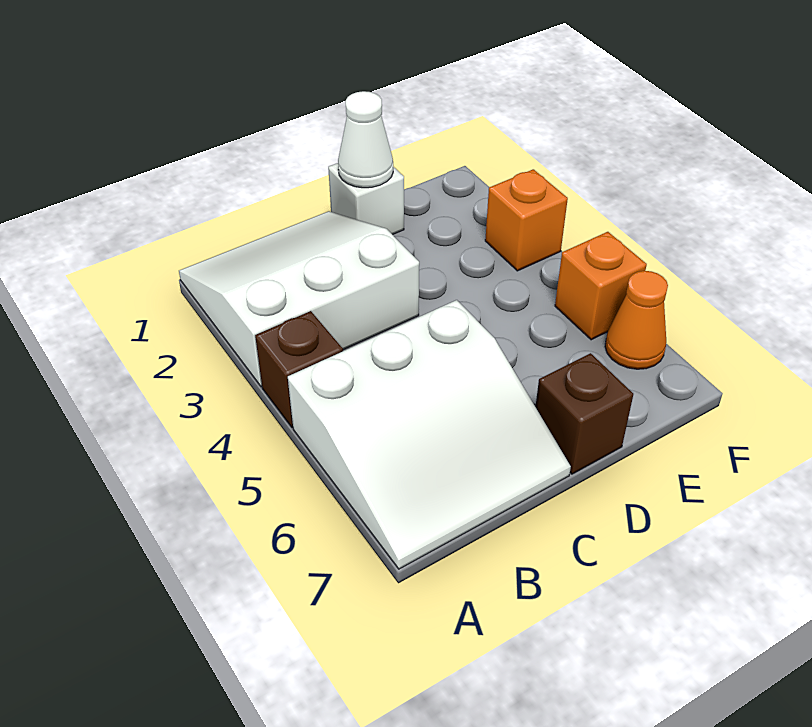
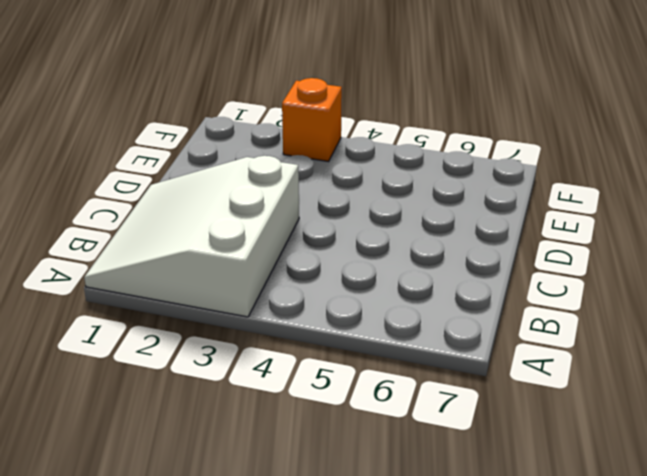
none -> brown 1x1 brick [255,311,343,428]
none -> white 3x3 slope [288,300,571,569]

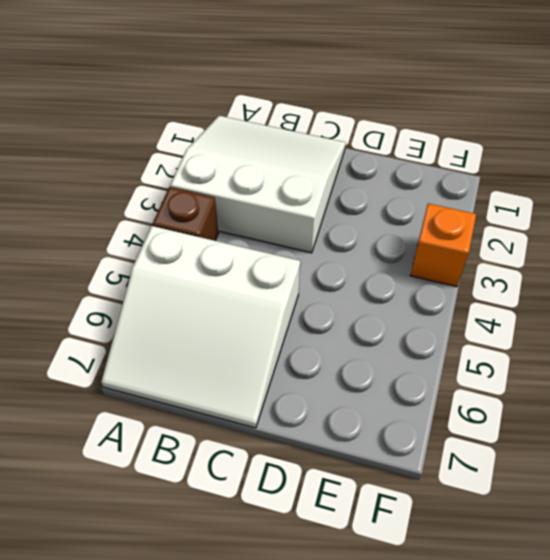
none -> white 1x1 brick [328,163,404,235]
none -> brown 1x1 brick [536,353,633,474]

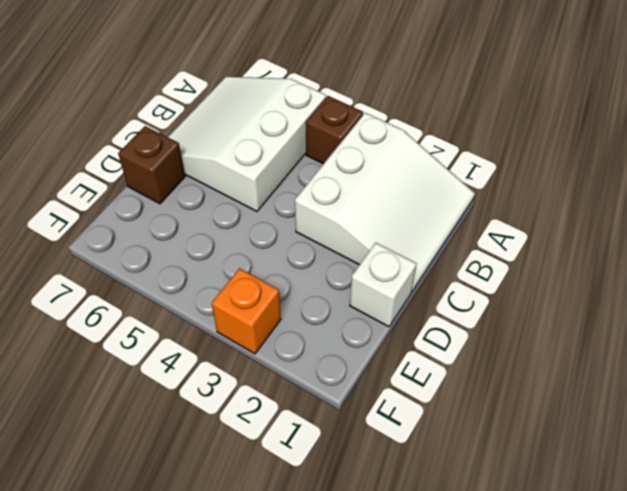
none -> orange 1x1 brick [555,232,647,340]
none -> orange 1x1 cone [605,271,668,369]

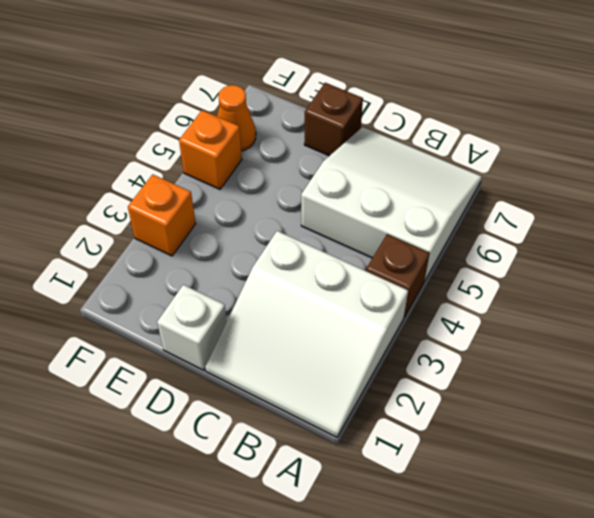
none -> white 1x1 cone [338,91,393,188]

